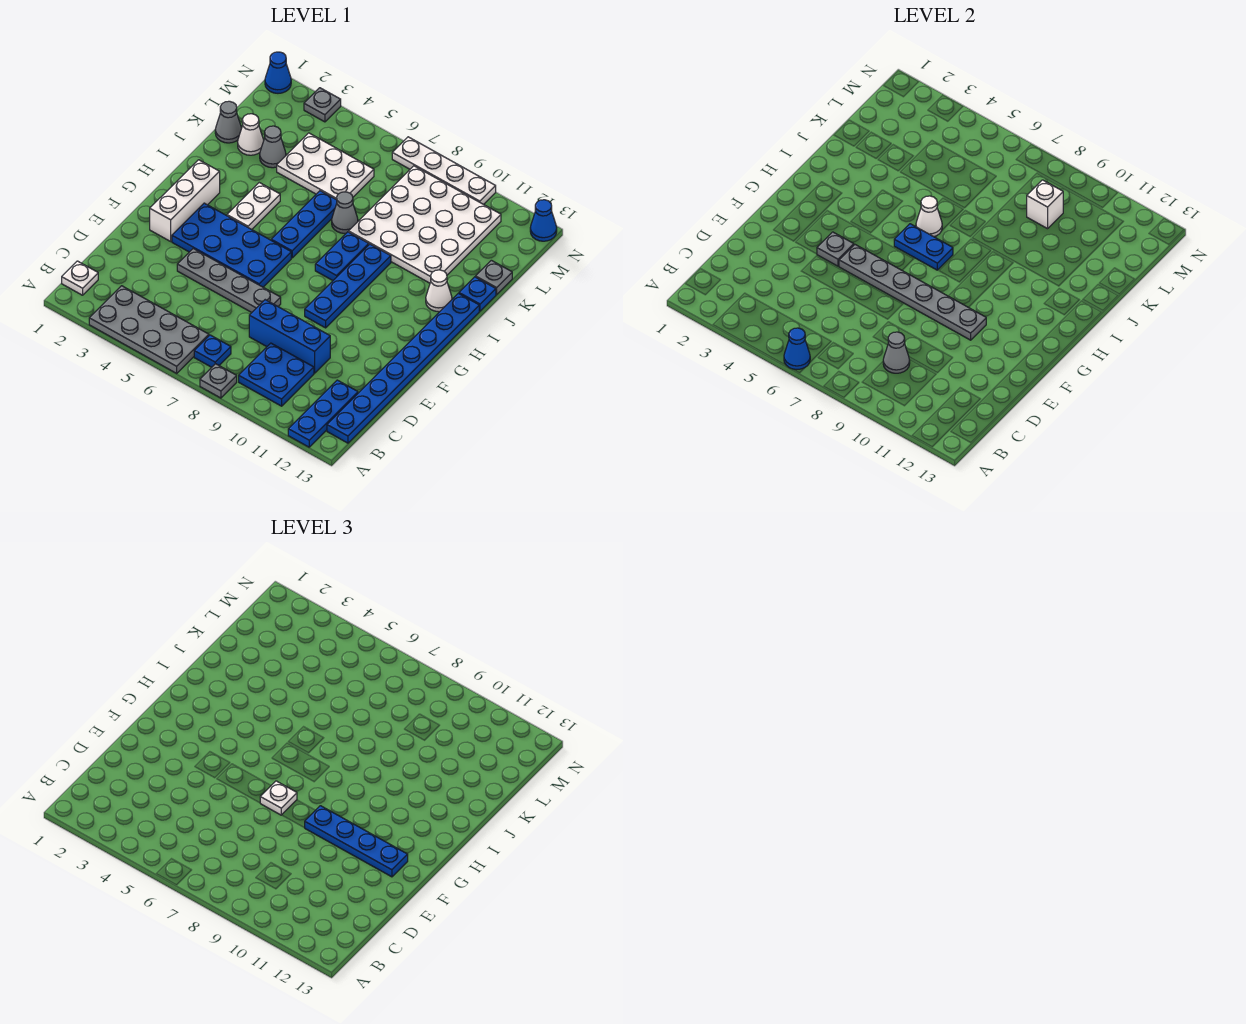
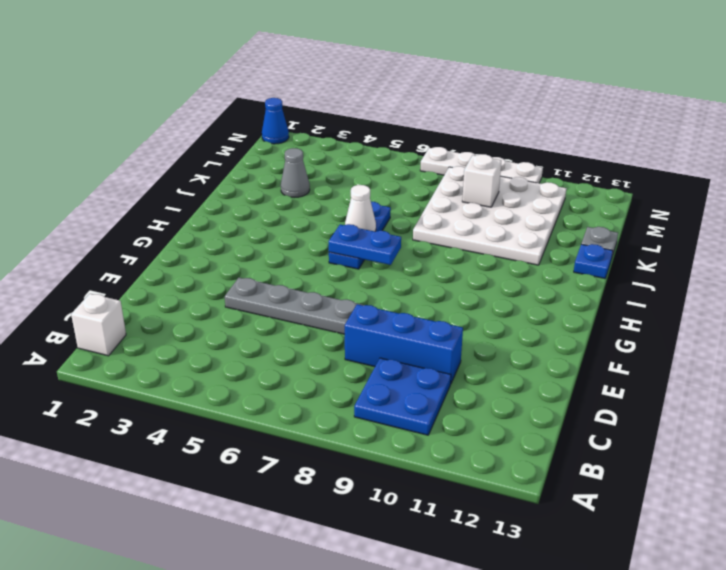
white 1x1 brick [71,294,126,356] -> white 1x1 plate [62,261,98,295]
none -> grey 2x4 plate [89,286,209,373]
none -> grey 1x1 plate [200,364,237,398]
none -> blue 1x3 plate [288,380,358,447]
none -> blue 1x1 plate [194,335,231,367]

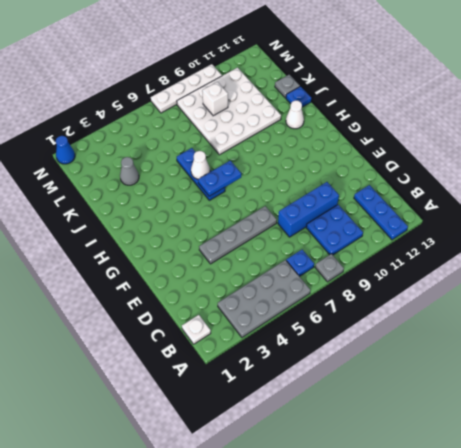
none -> blue 1x8 plate [327,293,479,443]
none -> white 1x3 brick [150,160,220,241]
none -> blue 2x4 plate [172,203,291,287]
none -> blue 1x4 plate [305,244,391,328]

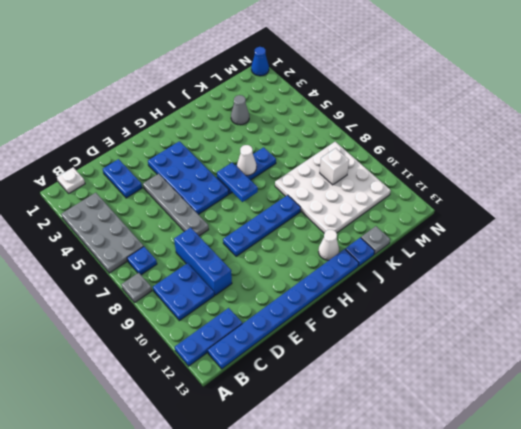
blue 1x2 plate [103,159,142,198] -> blue 1x2 plate turned to [315,232,369,280]
none -> white 1x3 brick [150,160,220,241]
none -> white 1x2 plate [227,183,280,229]
none -> grey 1x1 cone [332,192,358,233]
none -> grey 1x1 cone [215,101,241,143]

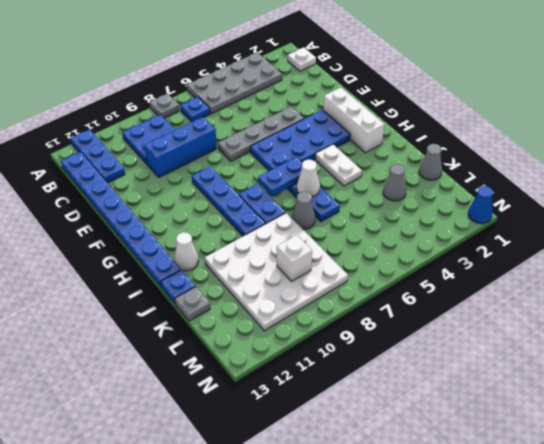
none -> white 1x1 cone [238,114,264,155]
none -> white 2x3 plate [277,133,374,200]
none -> grey 1x1 plate [304,88,341,122]
none -> white 1x4 plate [392,137,496,204]

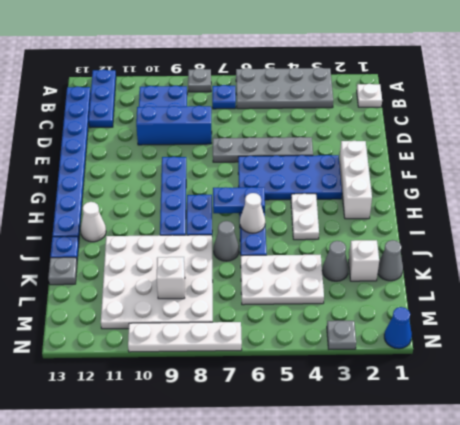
white 1x1 brick [349,240,379,281] -> white 1x1 cone [238,114,264,155]
none -> blue 1x1 cone [530,200,557,241]
none -> blue 1x1 cone [784,328,810,369]
none -> grey 1x1 cone [883,332,910,373]
none -> grey 1x1 plate [817,232,854,266]

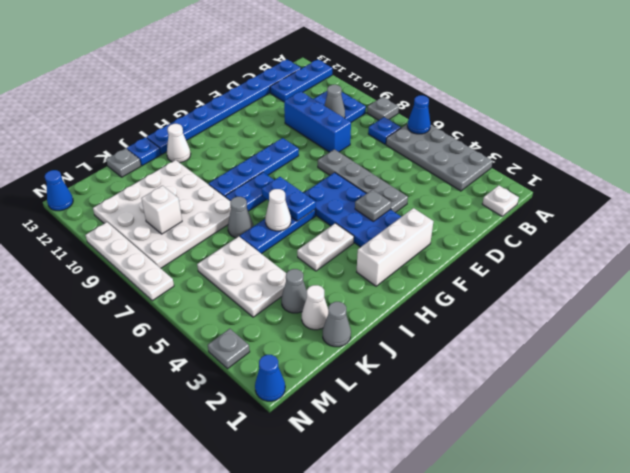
none -> grey 1x6 plate [839,245,986,340]
none -> white 1x1 plate [260,781,297,815]
none -> blue 1x4 plate [305,806,408,877]

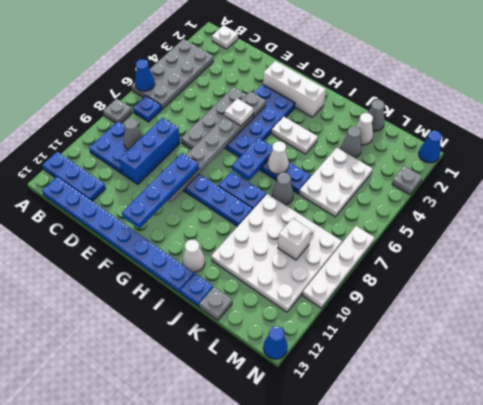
white 1x1 plate [225,98,253,126] -> white 1x1 plate moved to [260,781,297,815]

